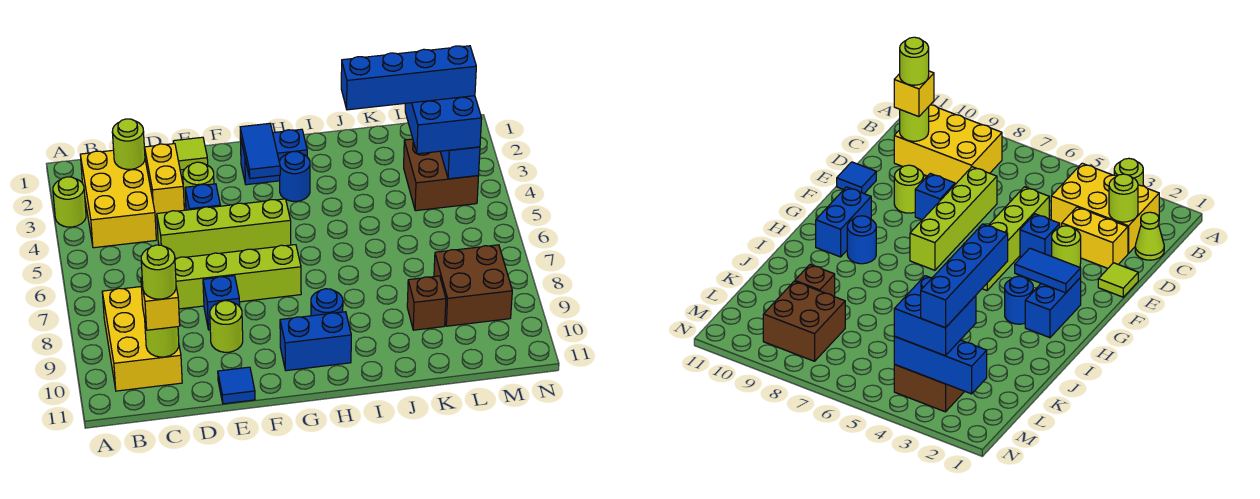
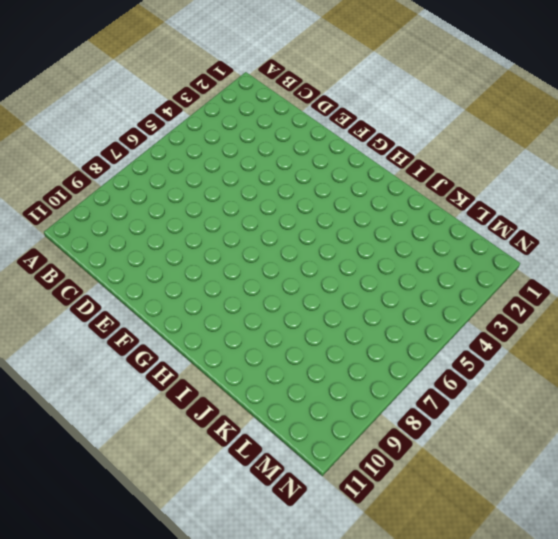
none -> lime 1x1 round brick [53,177,86,227]
none -> yellow 2x3 brick [80,150,156,248]
none -> yellow 2x3 brick [102,287,182,391]

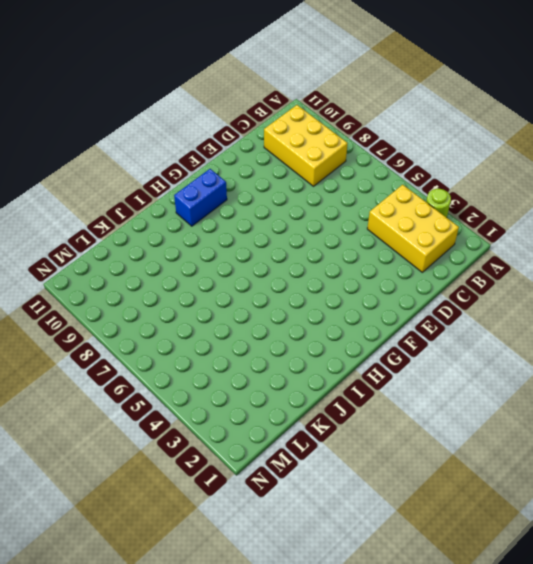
none -> lime 1x1 cone [1135,212,1164,260]
none -> yellow 1x2 brick [145,143,184,218]
none -> lime 1x4 brick [157,199,291,258]

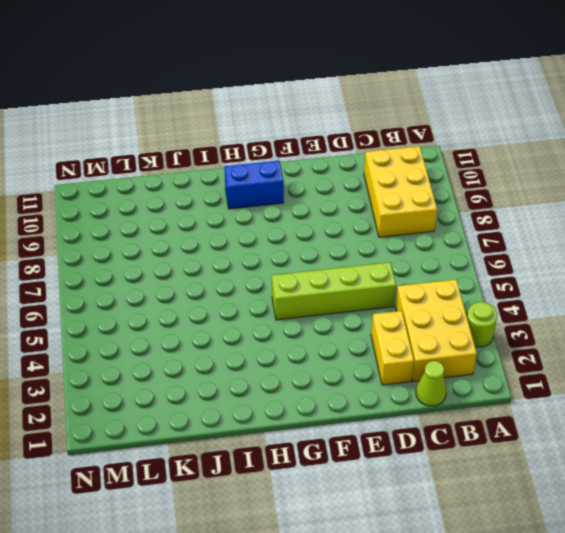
none -> lime 1x4 brick [175,245,301,309]
none -> lime 1x1 tile [173,137,208,170]
none -> lime 1x1 round brick [183,162,214,207]

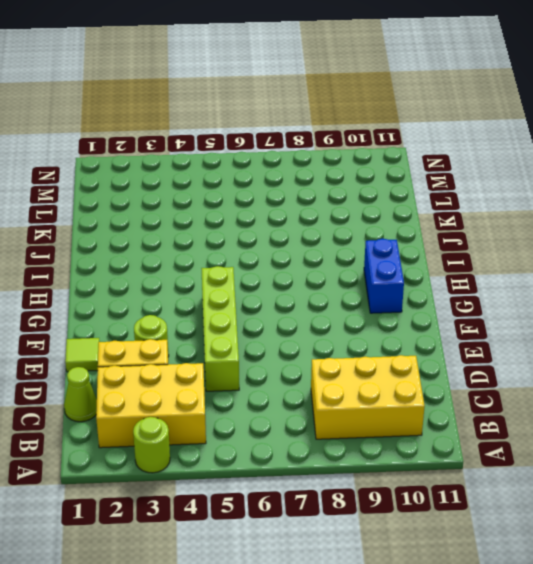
none -> lime 1x4 brick [175,245,301,309]
none -> blue 1x1 brick [185,184,220,210]
none -> blue 1x1 brick [203,276,240,330]

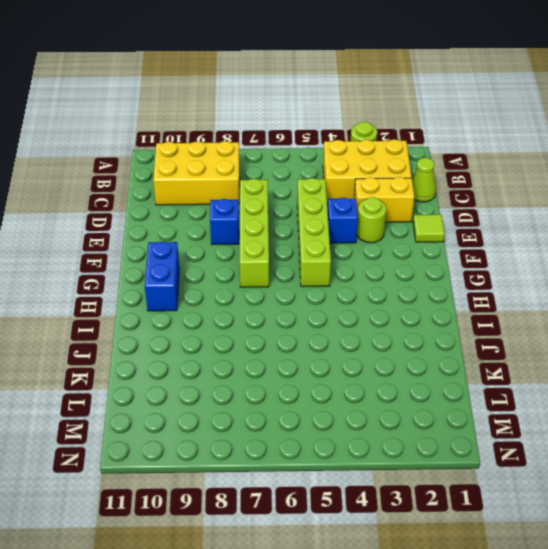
none -> lime 1x1 round brick [210,301,243,352]
none -> blue 1x1 tile [218,367,255,404]
none -> blue 1x2 brick [240,129,307,185]

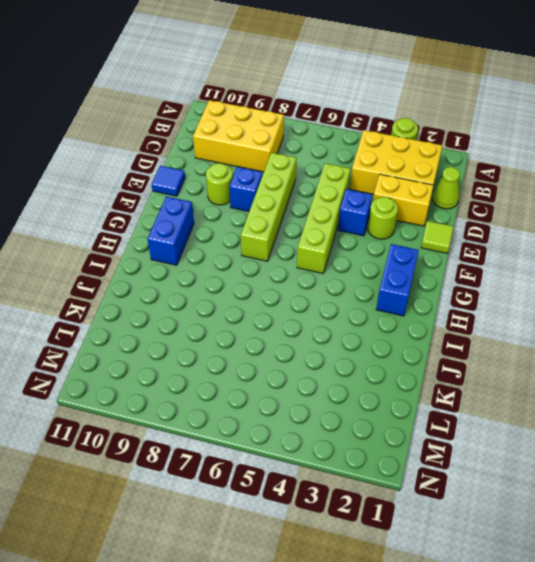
none -> blue 1x1 round brick [279,151,310,201]
none -> blue 1x1 round brick [311,289,343,316]
none -> brown 1x1 brick [407,276,446,330]

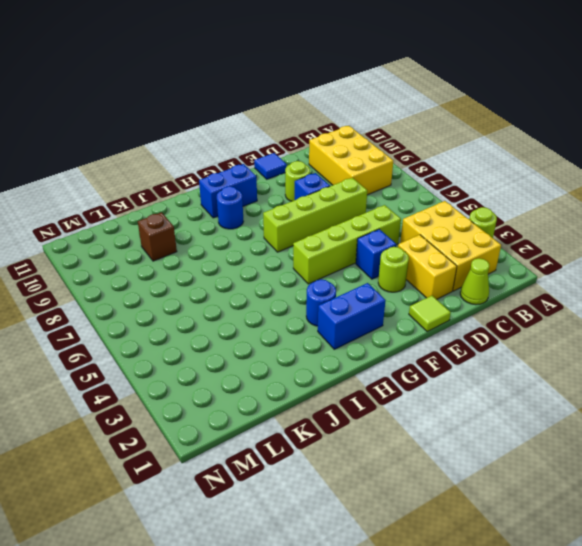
none -> brown 2x2 brick [404,139,479,211]
none -> brown 2x2 brick [434,245,512,326]
none -> lime 1x1 round brick [112,119,145,169]

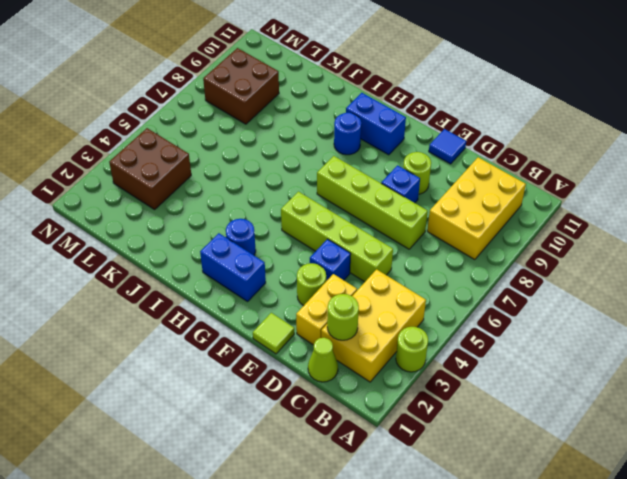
none -> brown 1x1 brick [407,276,446,330]
none -> lime 1x1 round brick [145,324,179,357]
none -> blue 1x2 tile [240,123,280,179]

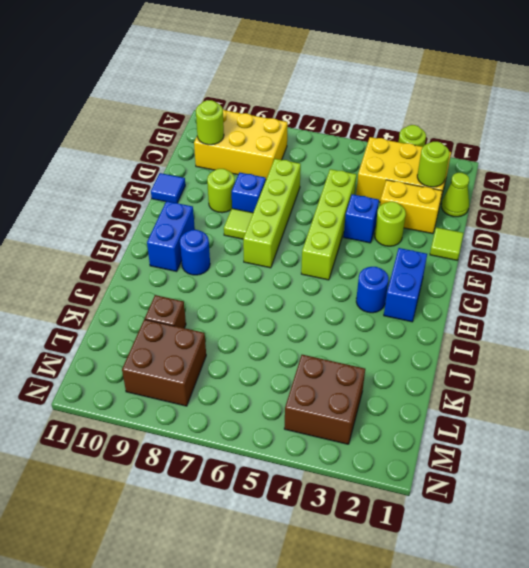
lime 1x1 tile [224,209,253,239] -> none
none -> blue 1x2 tile [240,123,280,179]
none -> blue 1x3 brick [440,147,480,179]
none -> yellow 1x1 brick [141,278,180,330]

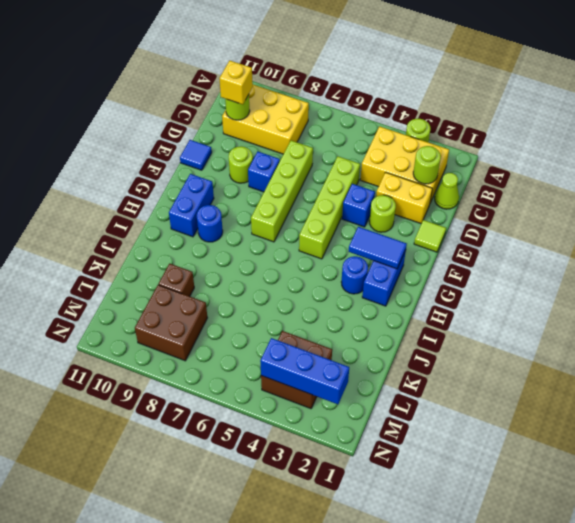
none -> blue 2x2 brick [405,96,482,154]
none -> lime 1x1 round brick [141,245,176,299]
none -> blue 1x4 brick [341,46,476,110]

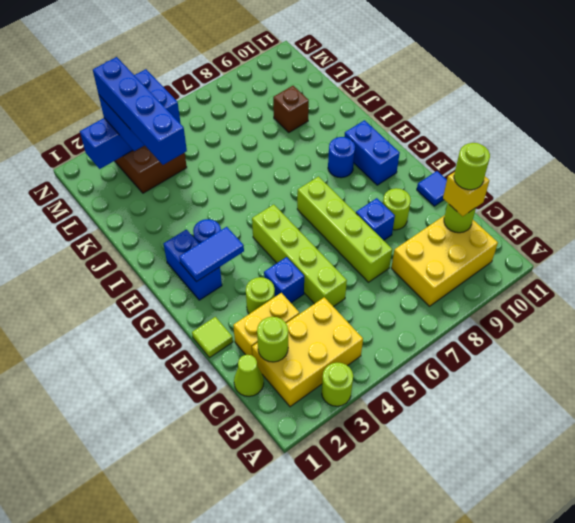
none -> brown 2x2 brick [434,245,512,326]

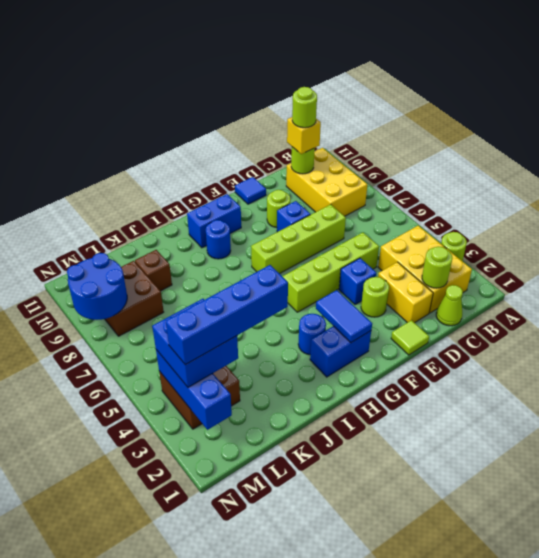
blue 2x2 round brick [67,253,127,320] -> none

